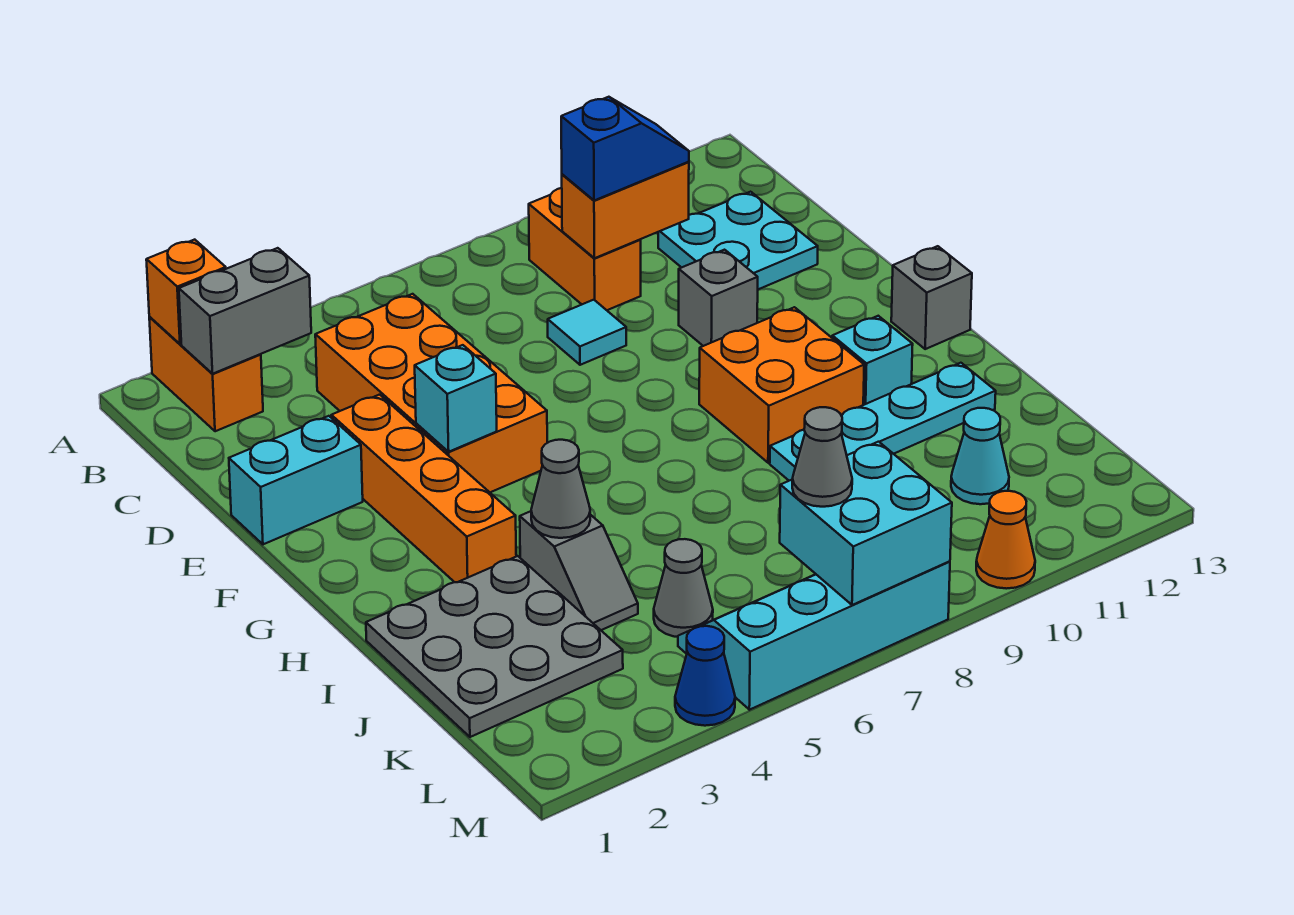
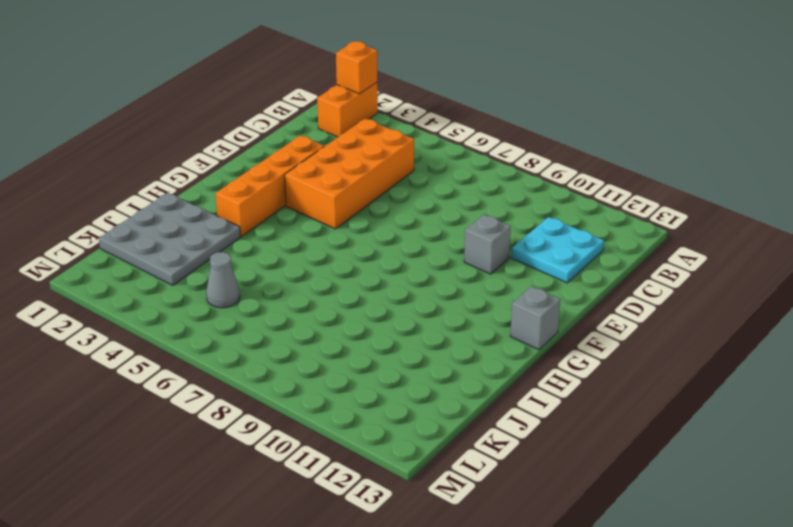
none -> orange 1x2 brick [529,188,641,310]
none -> cyan 1x1 tile [548,300,626,365]
none -> cyan 1x2 brick [229,416,363,544]

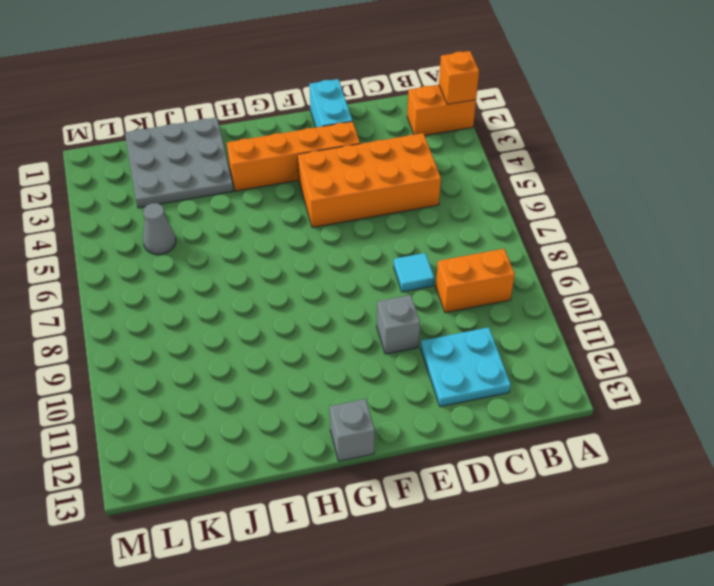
none -> orange 2x2 brick [699,307,864,463]
none -> cyan 1x1 brick [832,316,913,405]
none -> grey 1x2 slope [520,511,638,630]

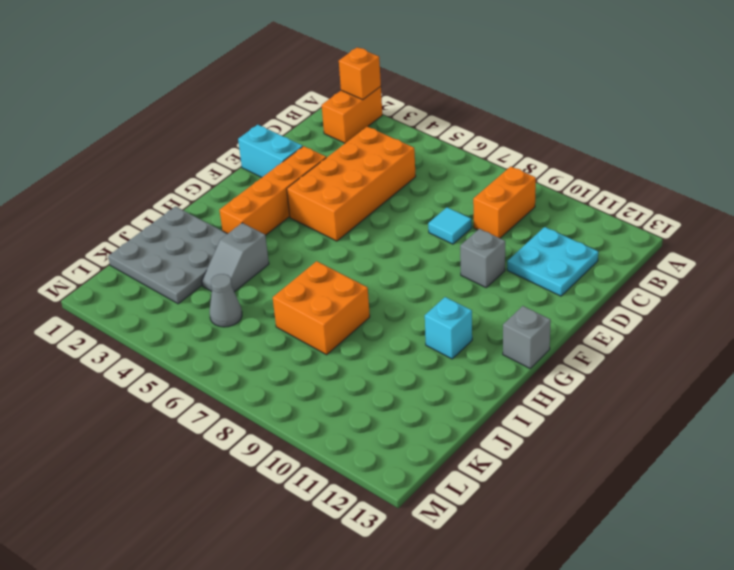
orange 2x2 brick [273,261,370,355] -> orange 2x2 brick moved to [699,307,864,463]
none -> cyan 1x4 plate [770,363,996,481]
none -> cyan 1x1 cone [951,408,1009,504]
none -> cyan 2x4 slope [678,561,950,710]

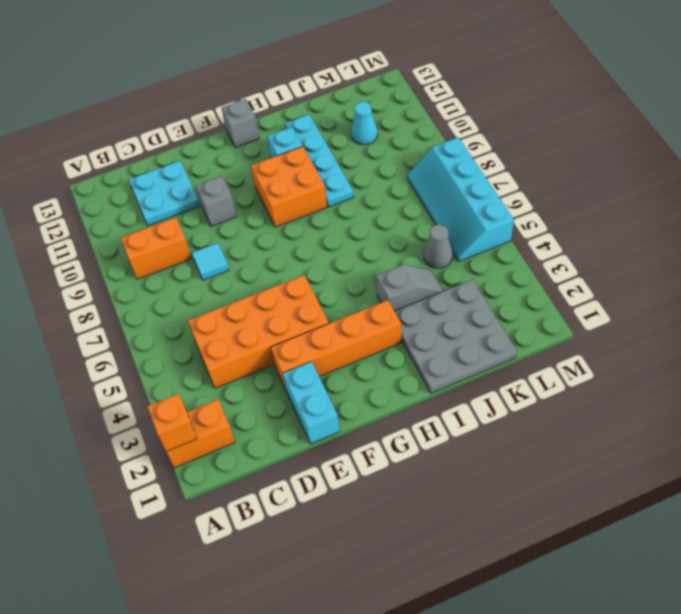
none -> blue 1x1 cone [675,626,735,726]
none -> orange 1x1 cone [976,491,1035,589]
none -> grey 1x2 brick [179,248,311,374]

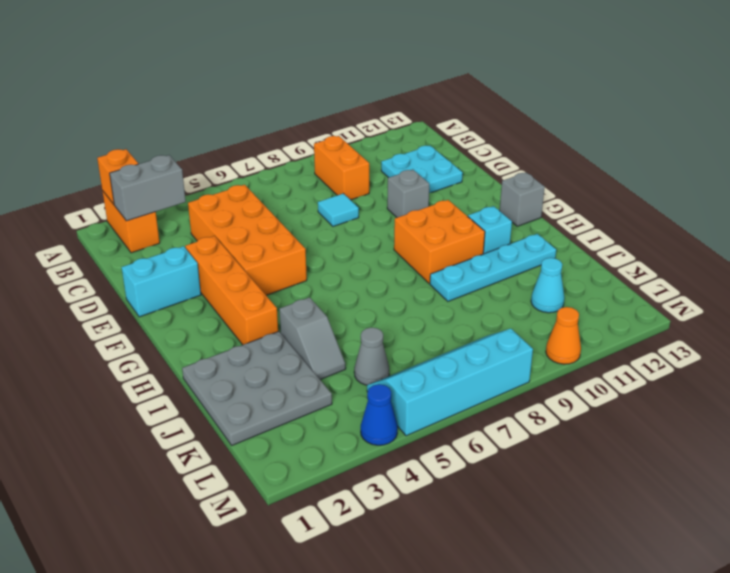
none -> orange 1x2 brick [562,162,689,258]
none -> cyan 1x1 brick [415,345,497,452]
none -> grey 1x1 cone [531,440,590,538]

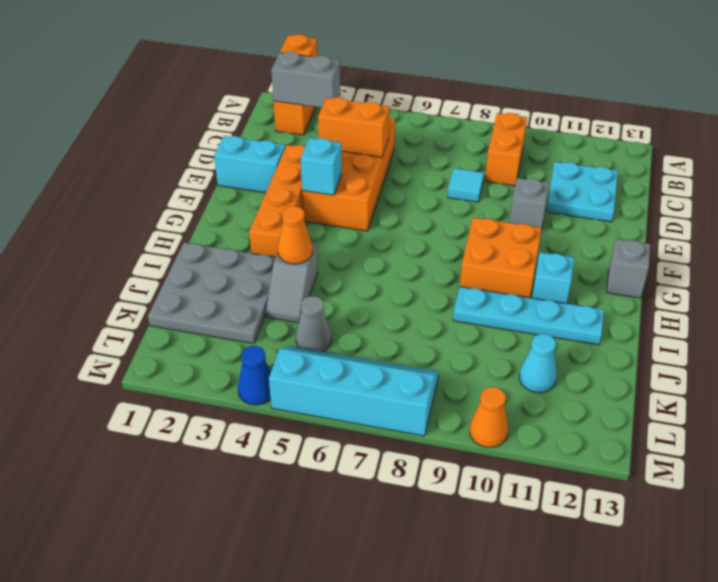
orange 1x2 brick [318,97,389,157] -> orange 1x2 brick moved to [562,162,689,258]
orange 1x1 cone [278,206,313,264] -> grey 1x1 cone [531,440,590,538]
none -> cyan 2x2 brick [780,442,952,605]
none -> blue 1x2 slope [561,97,689,201]
none -> grey 1x1 cone [792,407,852,507]

